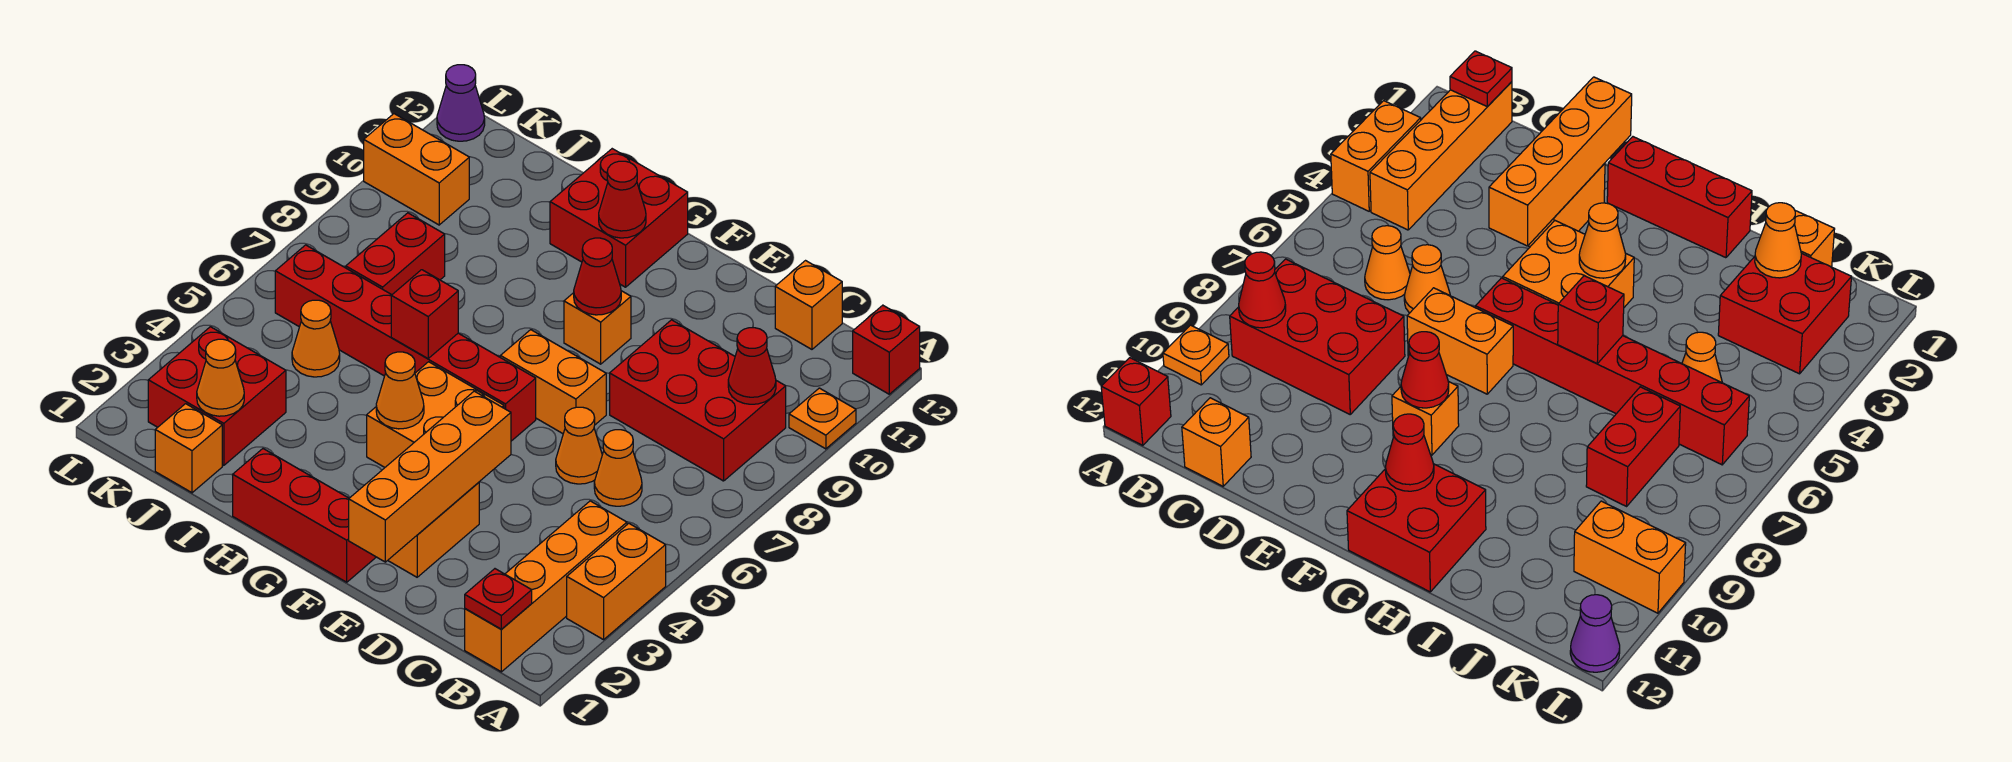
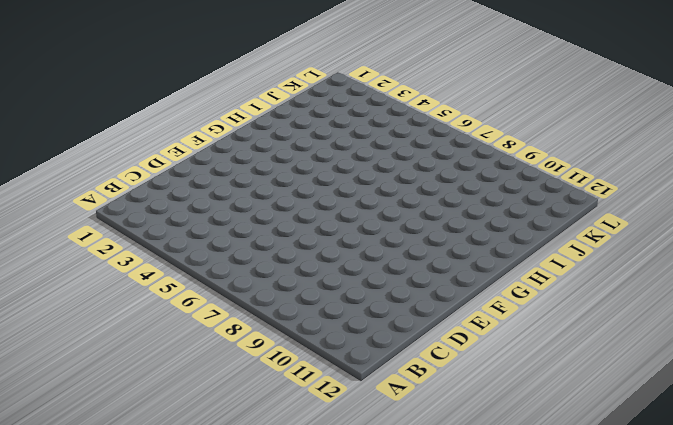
none -> orange 1x2 brick [567,523,666,640]
none -> orange 1x1 plate [789,388,856,449]
none -> red 1x1 brick [853,305,920,394]

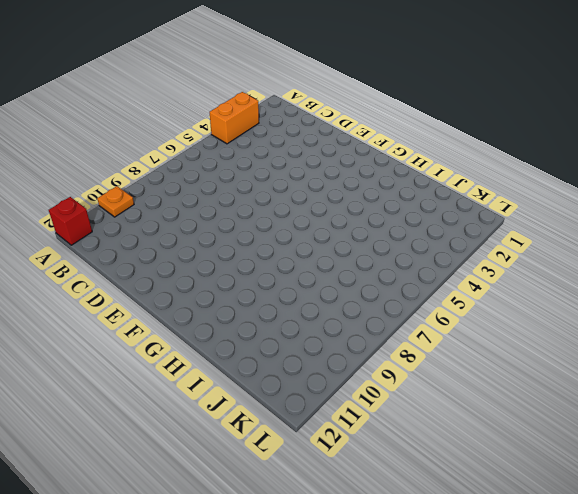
none -> orange 1x4 brick [465,501,627,672]
none -> red 2x3 brick [610,320,786,481]
none -> orange 1x1 cone [594,430,642,506]

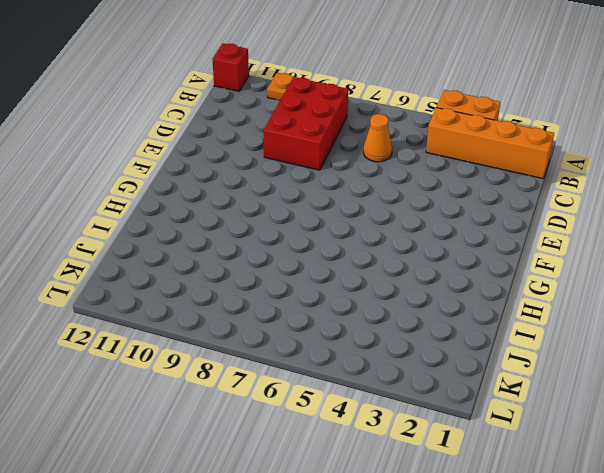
none -> orange 1x1 brick [775,261,842,349]
none -> orange 1x1 cone [556,407,602,484]
none -> orange 1x2 brick [388,482,479,577]

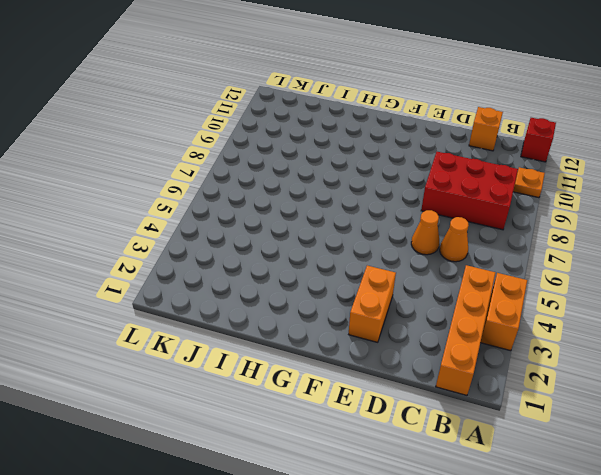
none -> orange 1x2 brick [500,330,606,434]
none -> red 1x3 brick [233,449,376,582]
none -> orange 2x2 brick [367,362,504,467]

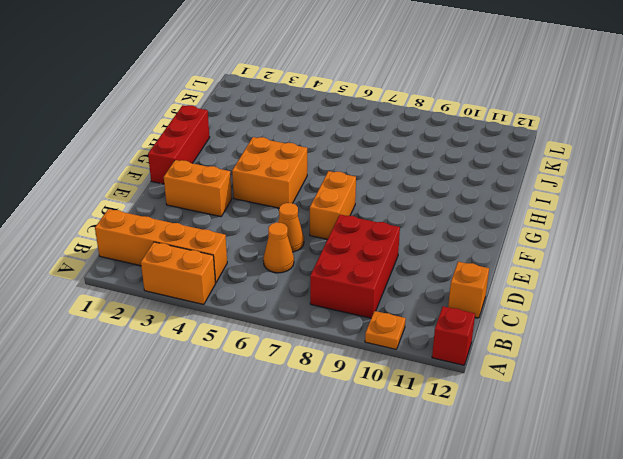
none -> red 1x6 brick [275,245,536,441]
none -> orange 1x1 brick [564,291,631,364]
none -> red 2x2 brick [550,149,688,287]

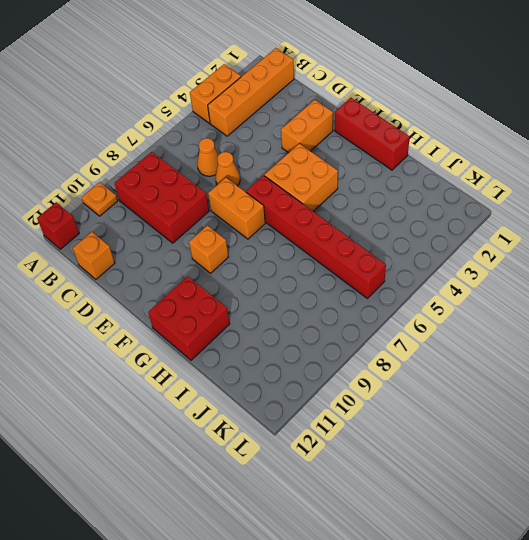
none -> orange 1x1 brick [155,404,222,493]
none -> red 2x2 brick [148,327,286,465]
none -> orange 1x1 cone [292,300,340,377]

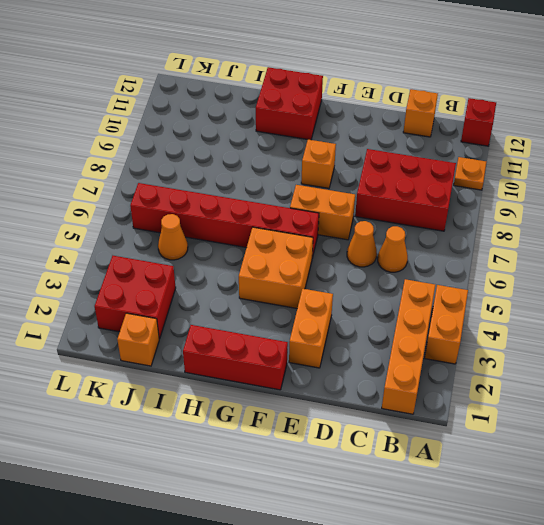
none -> red 1x2 brick [346,213,445,295]
none -> orange 1x2 brick [364,114,469,225]
none -> purple 1x1 cone [437,65,485,141]

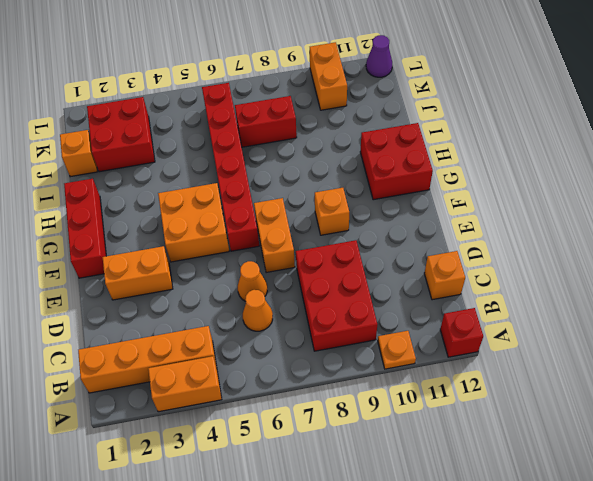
none -> orange 1x1 cone [292,300,340,377]
none -> red 1x1 plate [465,569,532,629]
none -> red 1x1 cone [728,328,776,404]

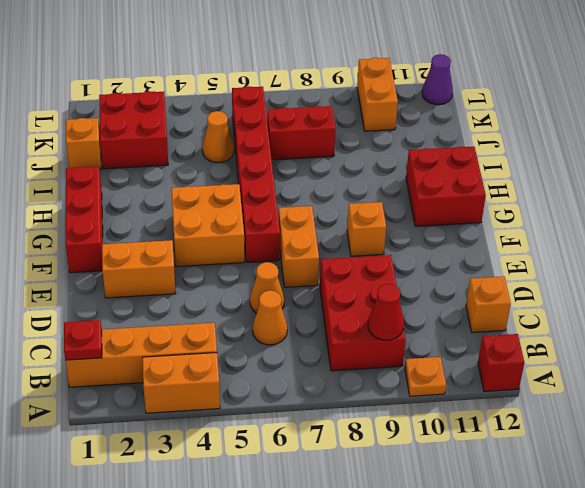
none -> orange 1x4 brick [349,391,511,562]
none -> red 1x1 cone [574,238,621,315]
none -> orange 1x1 cone [376,352,424,429]

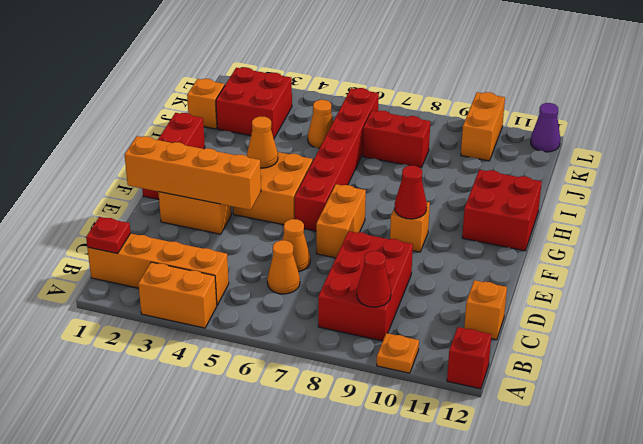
none -> red 1x1 cone [599,161,646,238]
none -> red 1x1 brick [391,270,458,358]
none -> orange 1x1 cone [197,339,244,416]

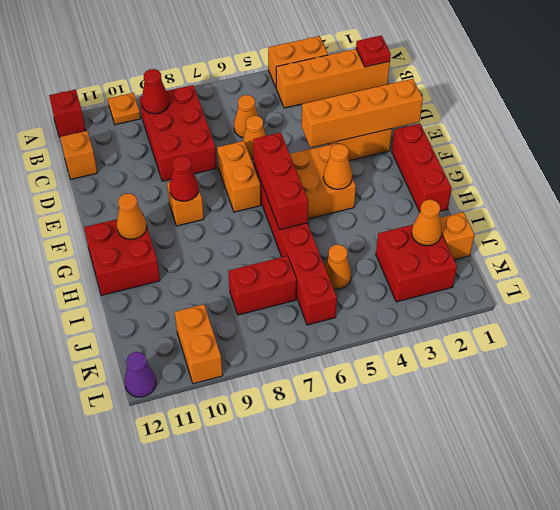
red 1x3 brick [253,132,308,230] -> red 1x1 brick [391,270,458,358]
orange 1x1 cone [117,194,147,239] -> red 1x1 cone [599,161,646,238]

